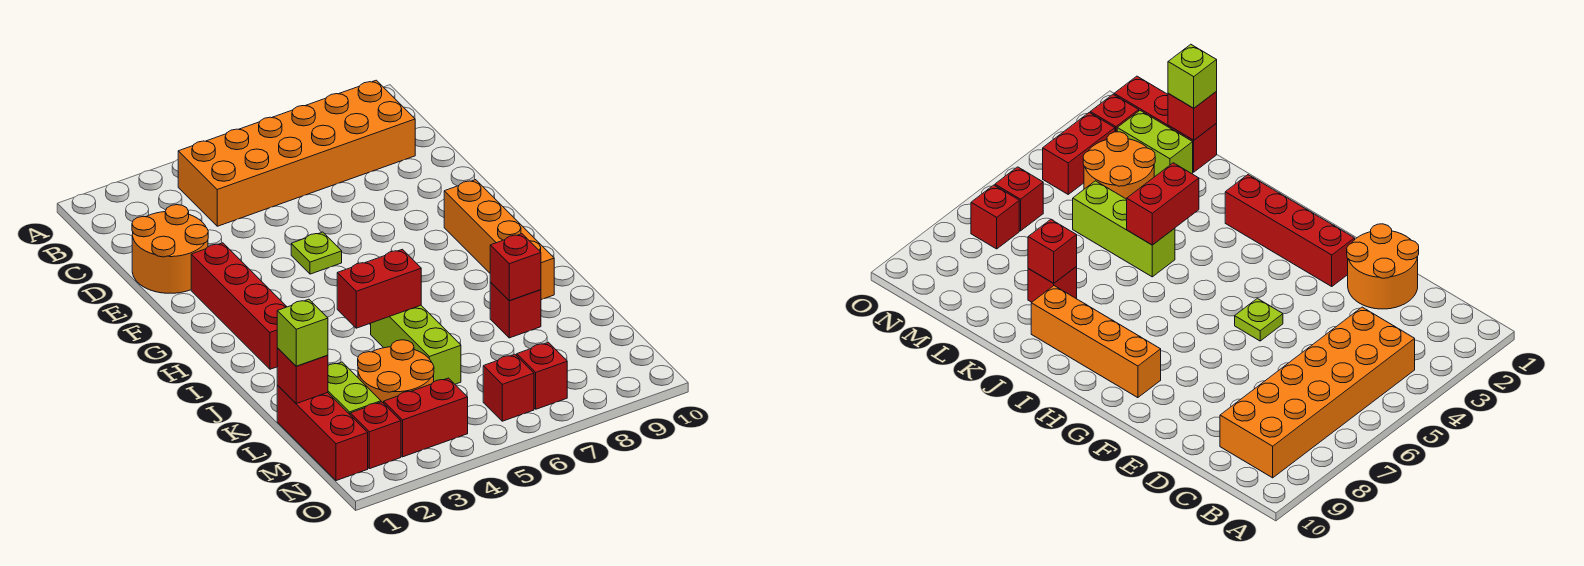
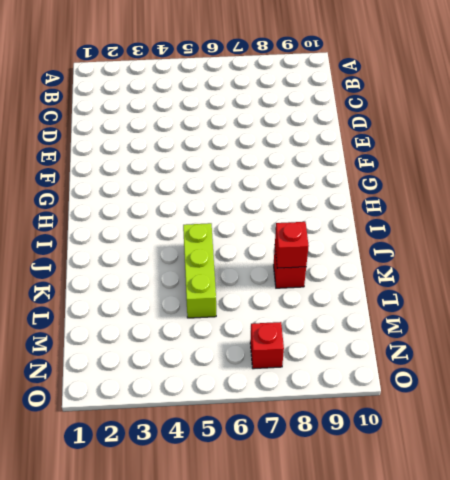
none -> orange 2x6 brick [178,80,415,226]
none -> orange 2x2 round brick [132,205,208,293]
none -> red 1x4 brick [191,243,287,369]

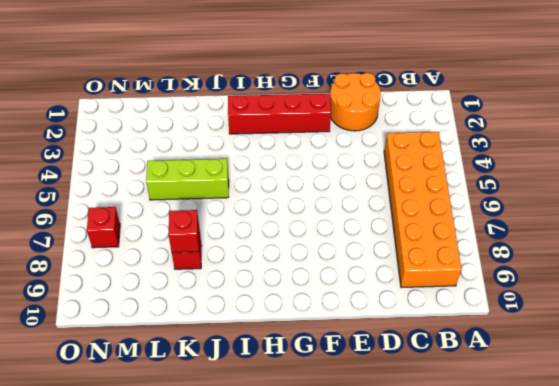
none -> lime 1x1 plate [291,232,342,274]
none -> orange 1x4 brick [444,180,554,300]
none -> red 1x3 brick [277,385,368,481]

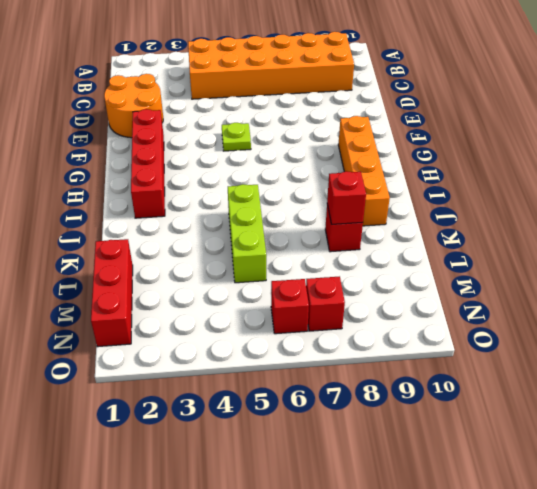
none -> lime 1x2 brick [328,362,381,414]
none -> orange 2x2 round brick [358,340,434,403]
none -> red 1x1 brick [350,402,401,469]

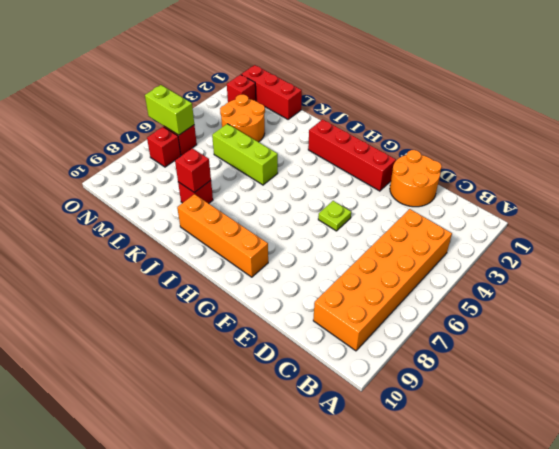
lime 1x2 brick [145,85,194,135] -> lime 1x2 brick moved to [328,362,381,414]
none -> red 1x2 brick [384,378,468,457]
none -> red 1x2 brick [337,249,421,328]
none -> red 1x1 brick [277,348,328,403]

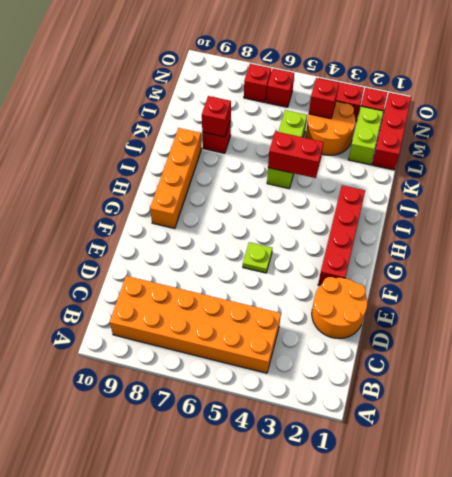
red 1x1 brick [309,78,339,119] -> red 1x1 brick moved to [277,348,328,403]
none -> lime 1x1 brick [277,299,328,366]

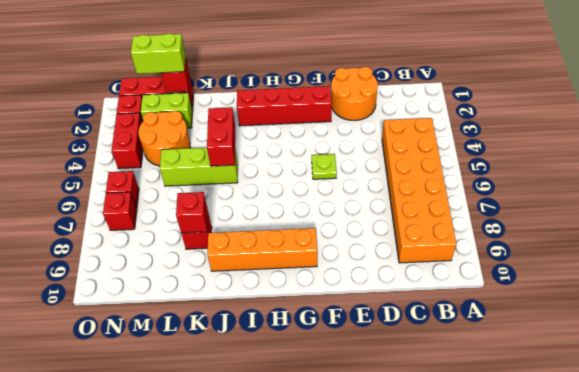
lime 1x2 brick [131,34,185,74] -> lime 1x1 brick [277,299,328,366]

